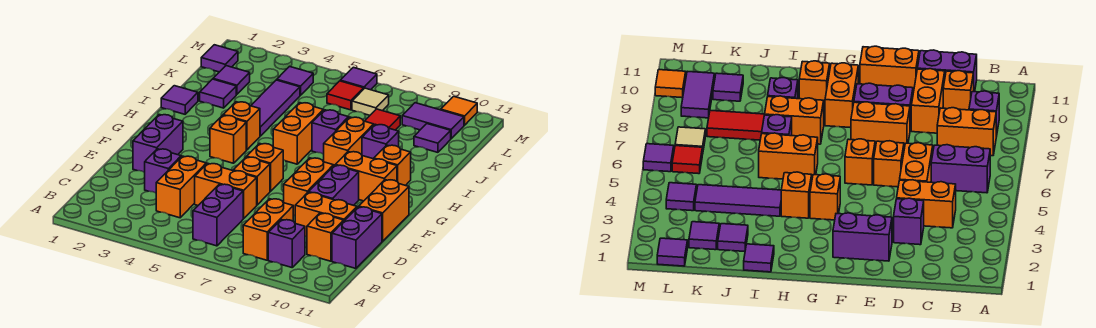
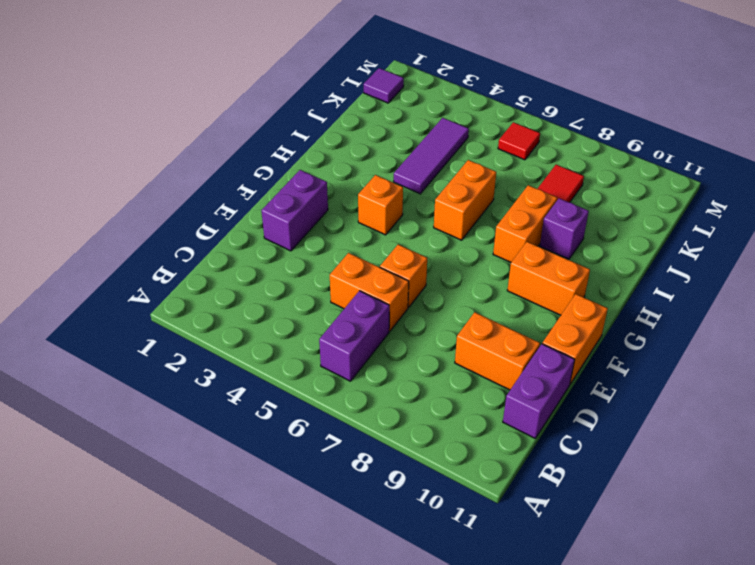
none -> orange 1x2 brick [243,199,293,260]
none -> purple 1x1 brick [268,220,305,267]
none -> orange 1x2 brick [156,156,206,218]
none -> orange 1x1 brick [307,213,344,261]

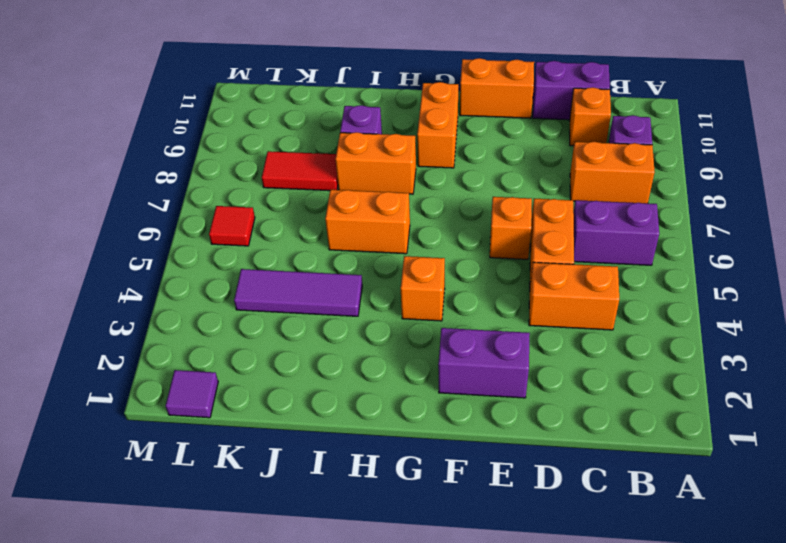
none -> purple 1x1 brick [145,149,181,193]
none -> orange 1x2 brick [295,192,357,237]
none -> orange 1x2 brick [284,158,334,216]
none -> purple 1x2 brick [309,165,359,205]

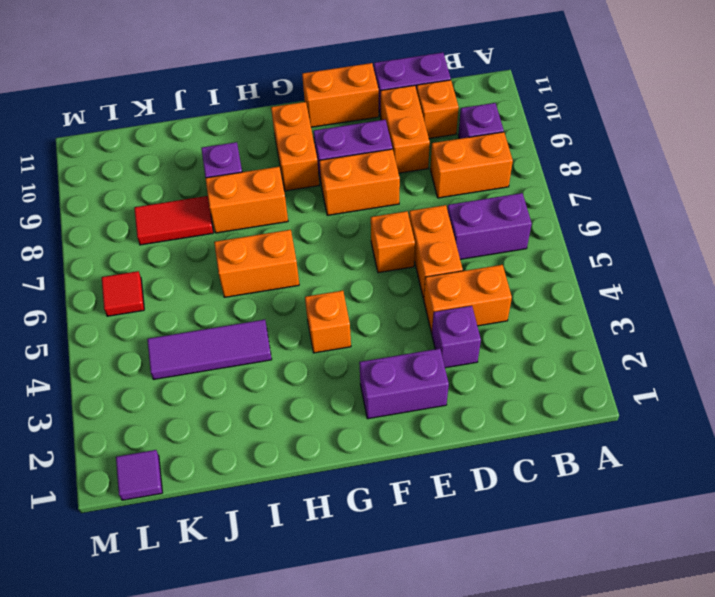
none -> orange 1x1 brick [247,143,283,191]
none -> orange 1x1 brick [223,102,260,150]
none -> orange 1x1 brick [374,145,411,186]
none -> purple 1x1 tile [161,86,198,114]

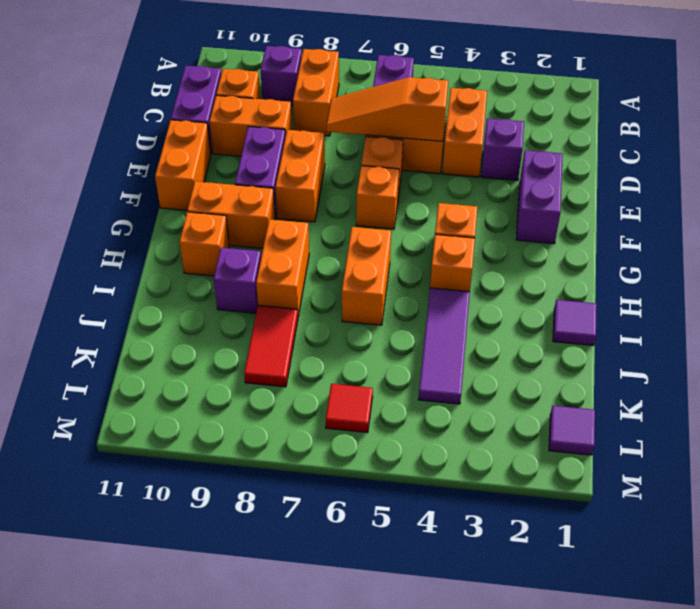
orange 1x3 slope [326,77,448,141] -> none
none -> purple 1x1 brick [312,110,349,154]
none -> purple 1x1 tile [200,79,236,108]
none -> purple 1x1 tile [213,66,250,94]
none -> purple 1x1 tile [414,124,451,152]

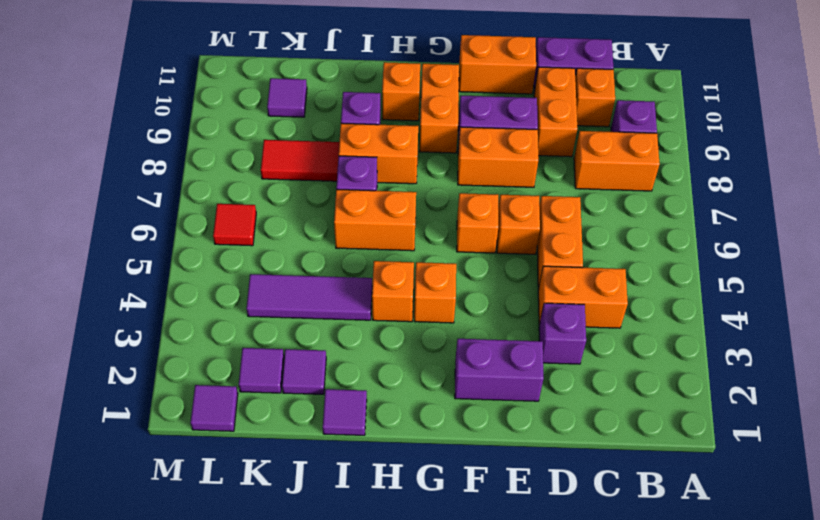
none -> purple 1x2 brick [193,184,244,246]
none -> purple 1x1 tile [277,66,313,95]
none -> tan 1x1 tile [352,88,389,115]
none -> purple 1x2 tile [402,103,464,139]

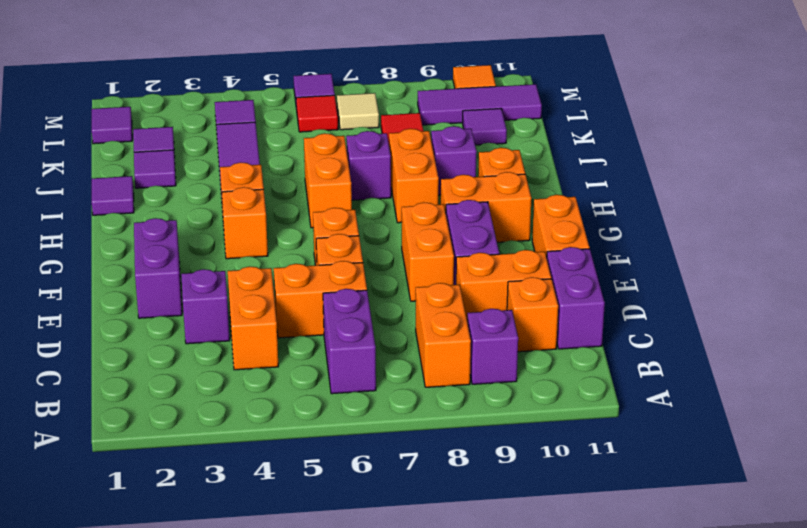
purple 1x3 tile [418,84,542,125] -> purple 1x2 tile [402,103,464,139]

